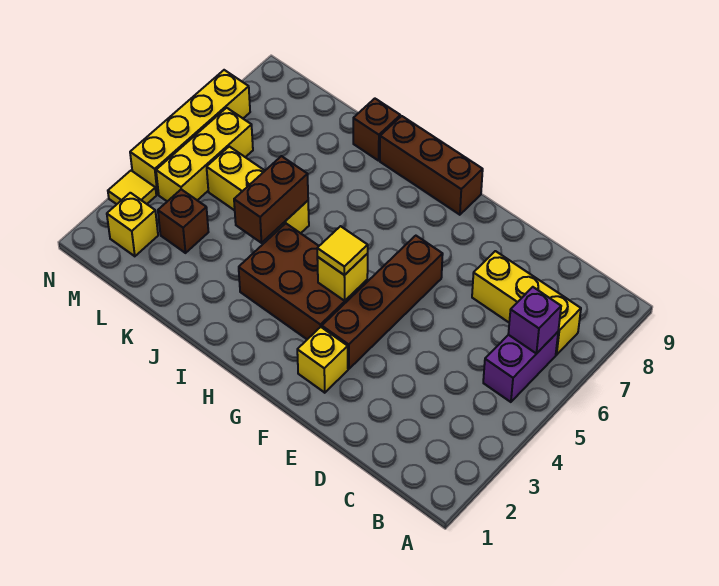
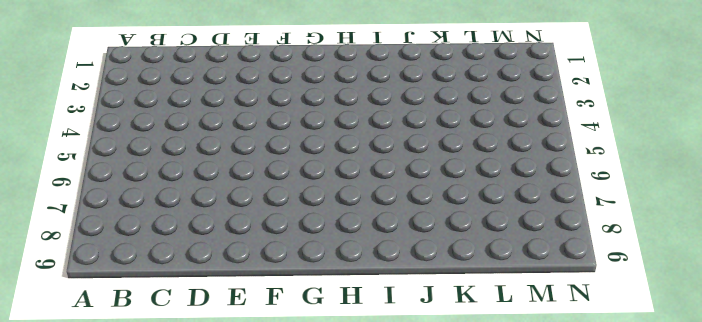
none -> purple 1x2 brick [483,332,558,402]
none -> yellow 1x3 brick [472,251,581,355]
none -> yellow 1x1 brick [297,327,348,393]

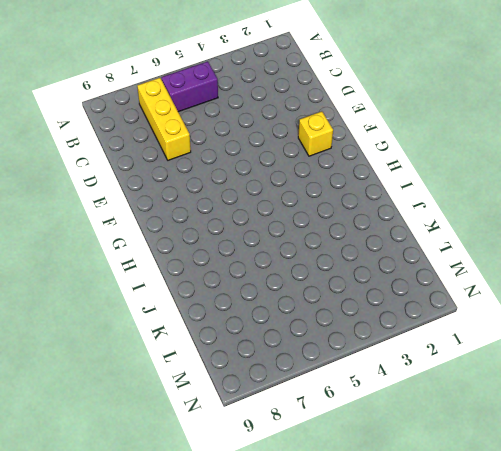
none -> brown 1x4 brick [322,236,443,369]
none -> brown 2x3 brick [239,223,367,339]
none -> brown 1x3 brick [380,116,483,215]

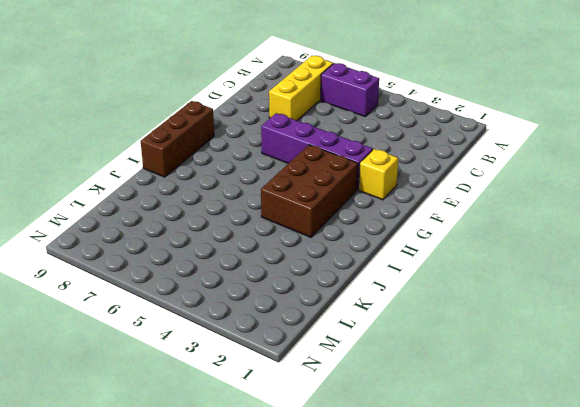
purple 1x4 brick [261,113,373,190] -> brown 1x4 brick [322,236,443,369]
none -> yellow 1x3 brick [207,146,309,236]
none -> brown 1x1 brick [353,99,400,161]
none -> brown 1x1 brick [158,189,208,253]

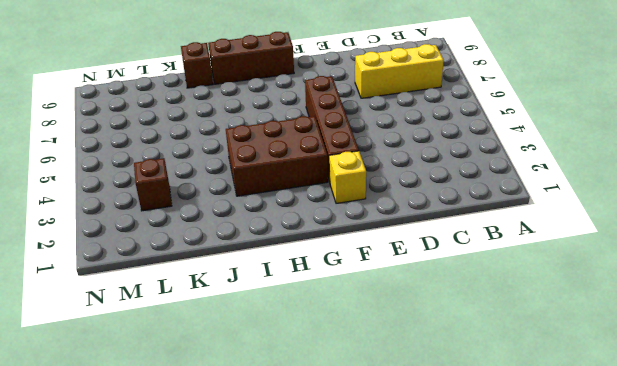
none -> purple 1x2 brick [483,332,558,402]
none -> yellow 1x3 brick [207,146,309,236]
none -> yellow 1x1 brick [107,193,158,256]

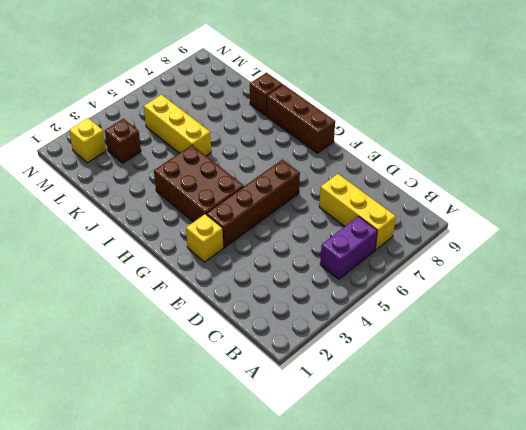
none -> yellow 1x3 brick [156,108,253,201]
none -> yellow 1x1 tile [108,171,156,204]
none -> yellow 1x4 brick [130,70,250,194]

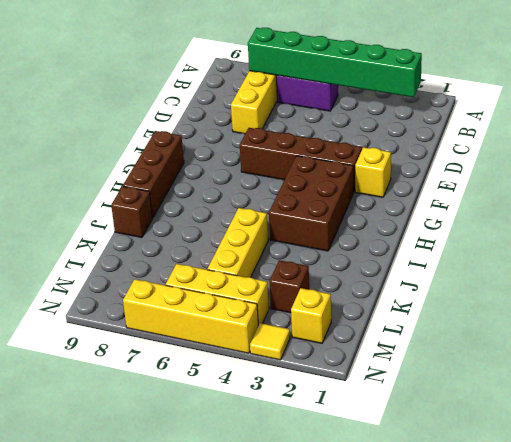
green 1x6 brick [248,28,422,97] -> purple 1x1 brick [508,287,561,353]
none -> yellow 1x1 brick [317,254,368,301]
none -> brown 1x2 brick [234,156,308,243]
none -> yellow 1x1 tile [317,226,368,275]

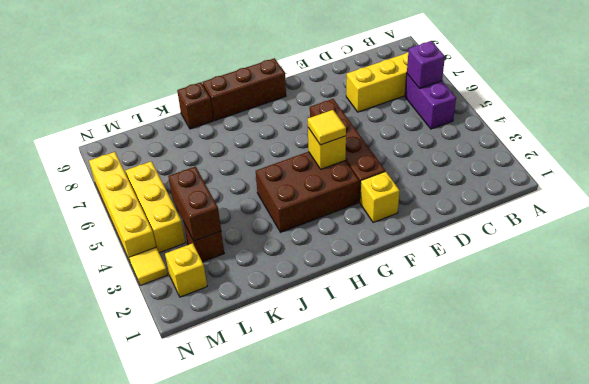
brown 1x2 brick [168,166,221,241] -> brown 1x2 brick moved to [234,156,308,243]
none -> yellow 1x3 brick [207,146,309,236]

